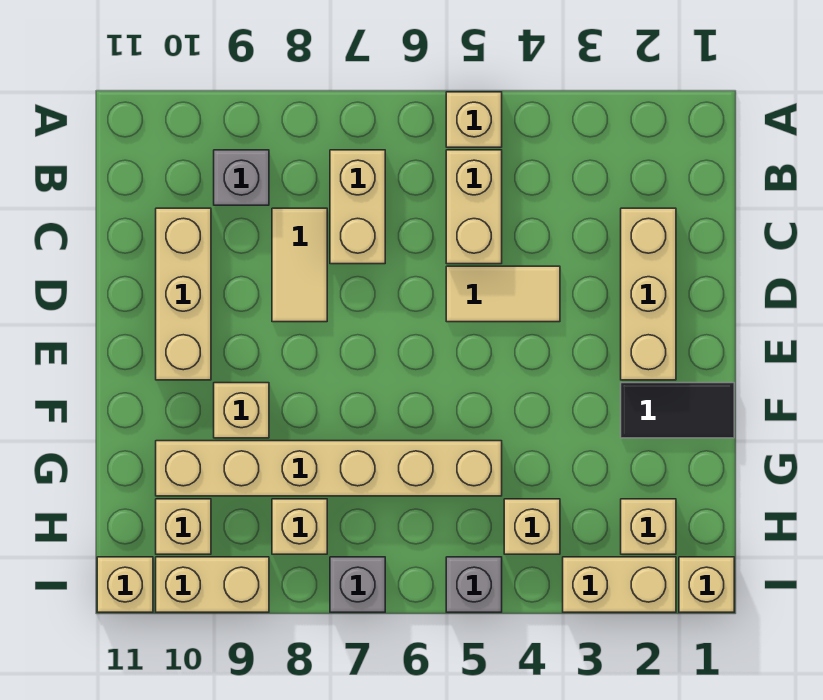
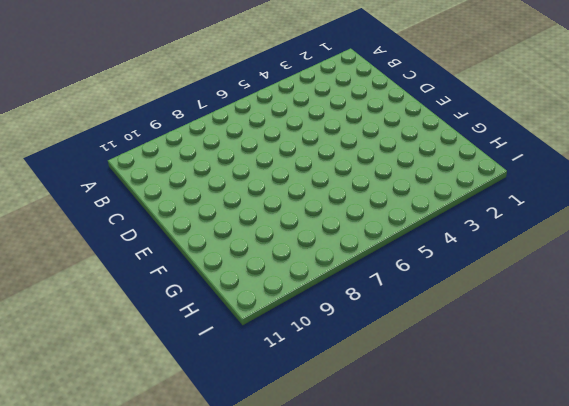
none -> tan 1x1 brick [446,92,502,147]
none -> tan 1x2 brick [446,150,502,264]
none -> tan 1x2 brick [330,150,385,264]

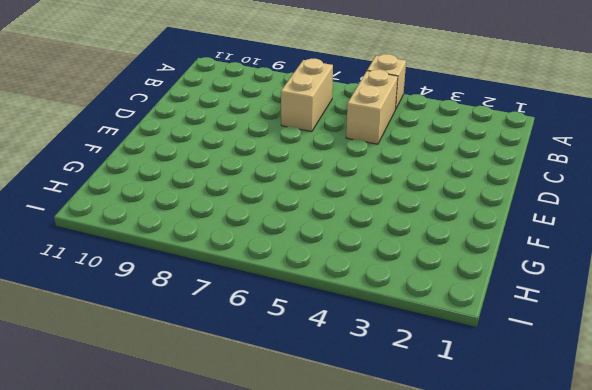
none -> grey 1x1 brick [214,150,269,205]
none -> tan 1x3 brick [621,208,676,380]
none -> tan 1x2 tile [272,208,327,322]

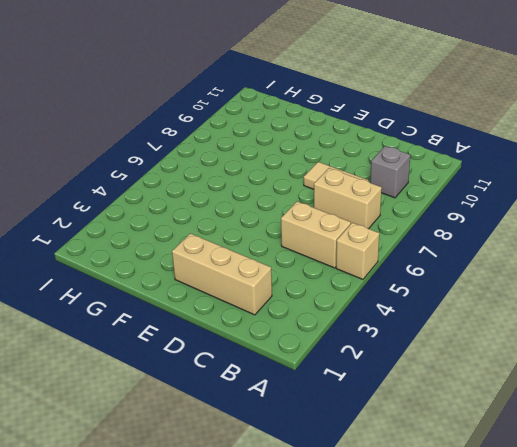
none -> tan 1x3 brick [156,208,211,380]
none -> tan 1x2 tile [446,266,560,322]
none -> black 1x2 tile [621,383,734,438]

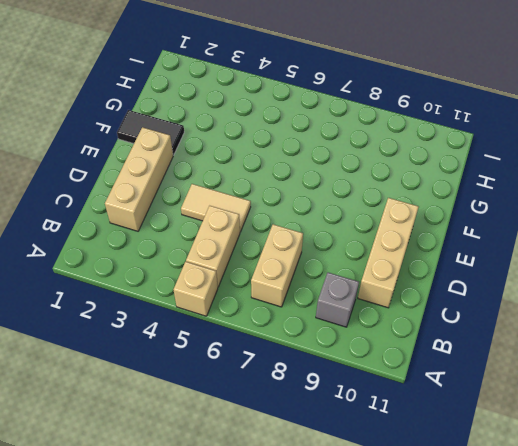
none -> tan 1x2 tile [272,208,327,322]
none -> tan 1x1 brick [214,383,269,438]
none -> tan 1x6 brick [156,441,502,496]

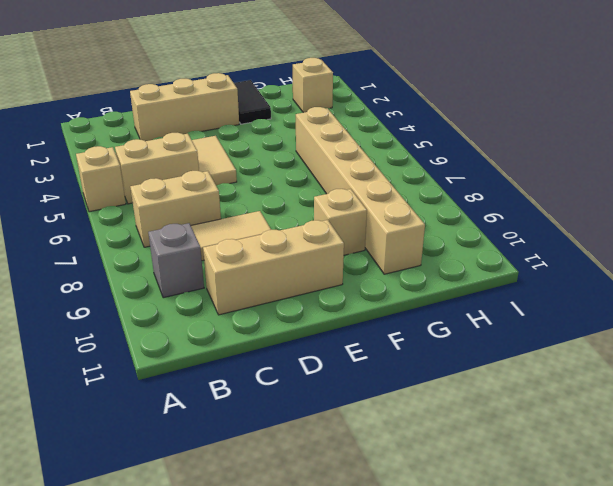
none -> tan 1x1 brick [504,499,560,554]
none -> tan 1x1 brick [272,499,327,554]
none -> tan 1x1 brick [156,499,211,554]

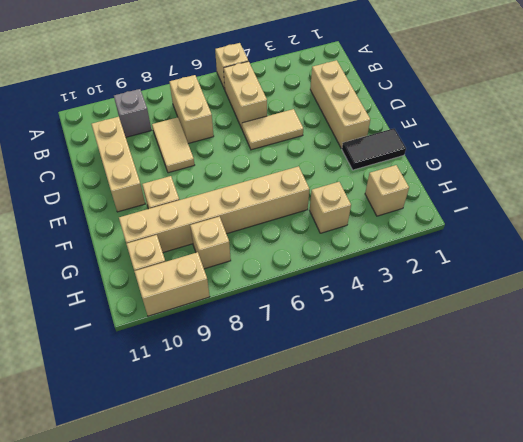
none -> tan 1x1 brick [679,557,734,612]
none -> tan 1x2 brick [563,557,676,612]
none -> grey 1x1 brick [446,557,502,612]

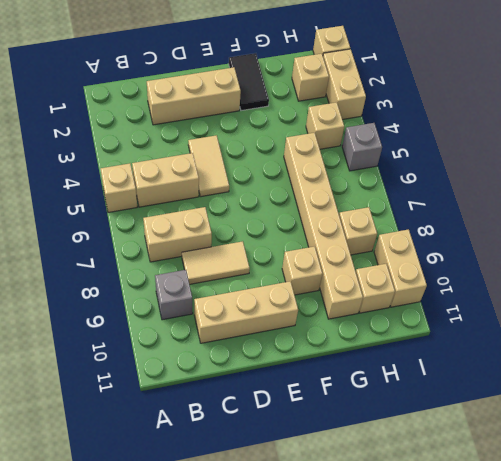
none -> grey 1x1 brick [330,557,385,612]
none -> tan 1x1 brick [97,557,153,612]

